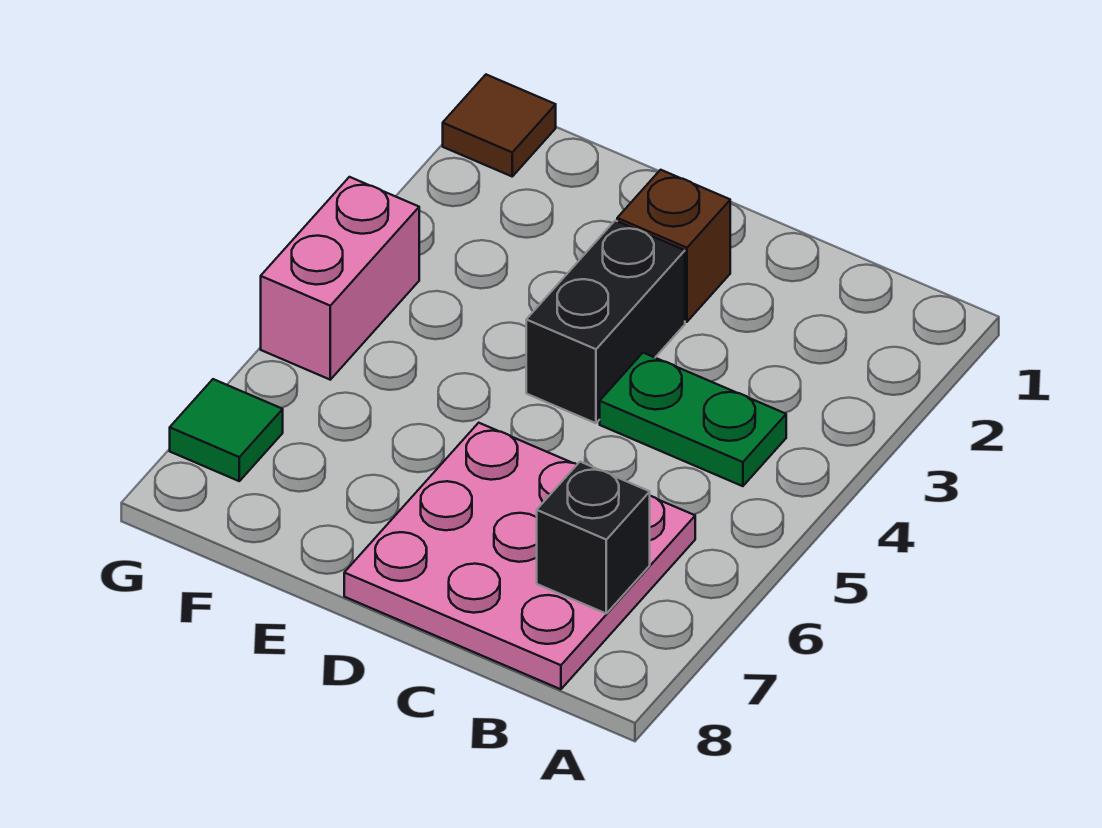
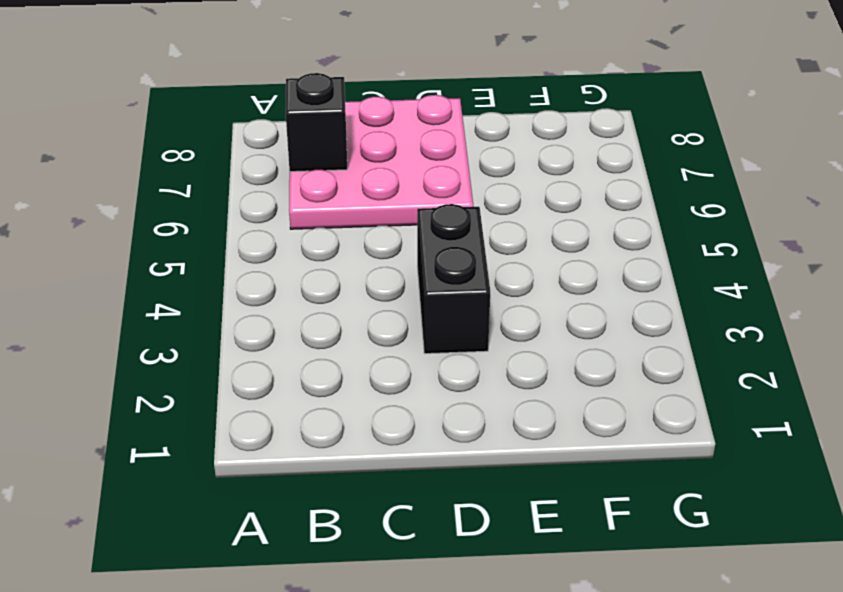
none -> green 1x2 plate [600,353,786,486]
none -> brown 1x1 brick [617,170,730,322]

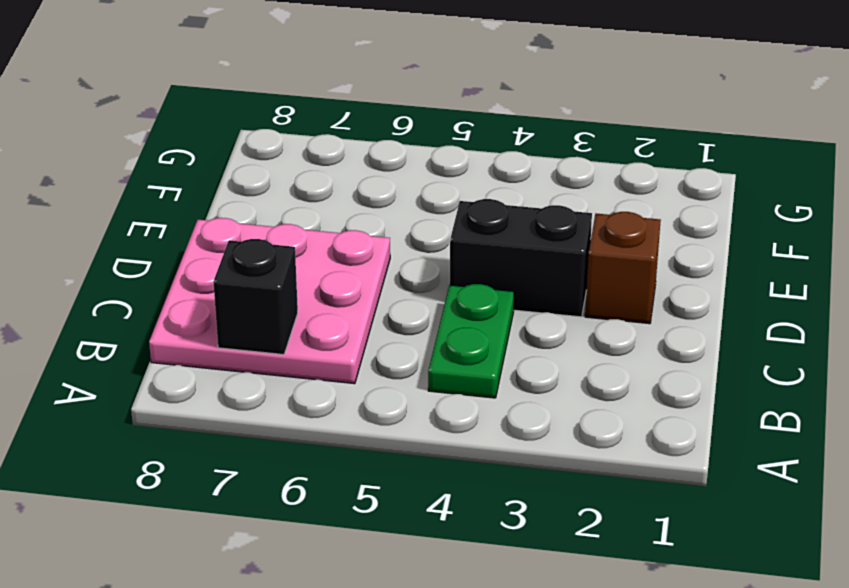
none -> brown 1x1 tile [443,75,556,176]
none -> pink 1x2 brick [261,177,419,380]

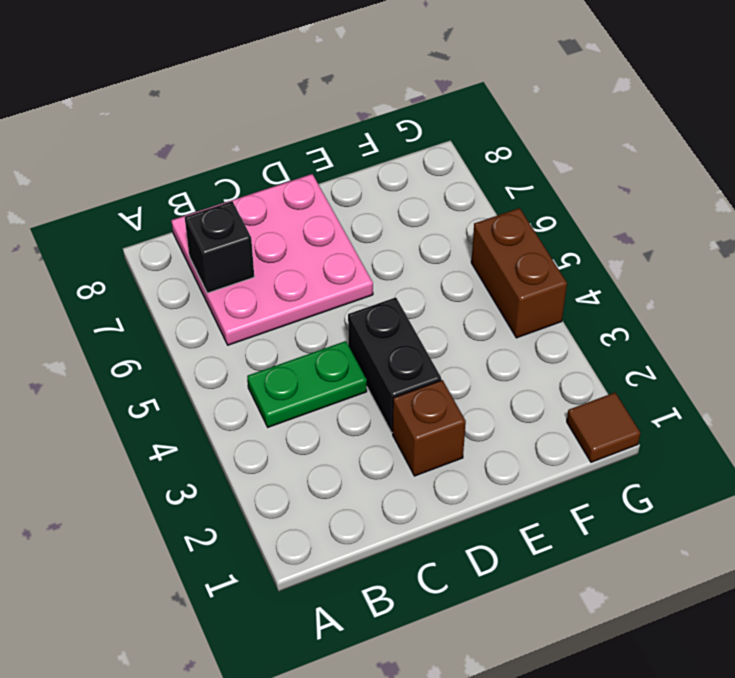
brown 1x2 brick [471,208,567,338] -> pink 1x2 brick [261,177,419,380]
none -> green 1x1 tile [170,379,283,481]

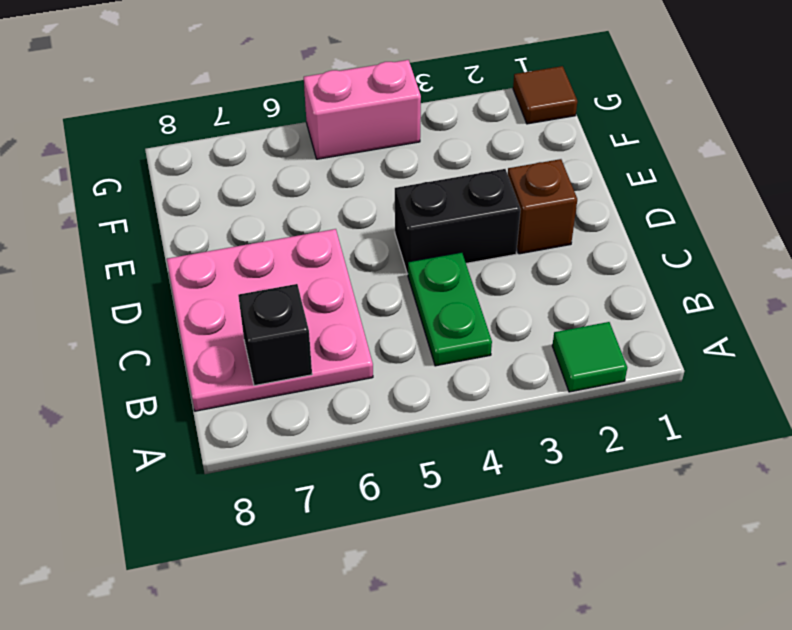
green 1x1 tile [552,322,627,392] -> green 1x1 tile moved to [170,379,283,481]

